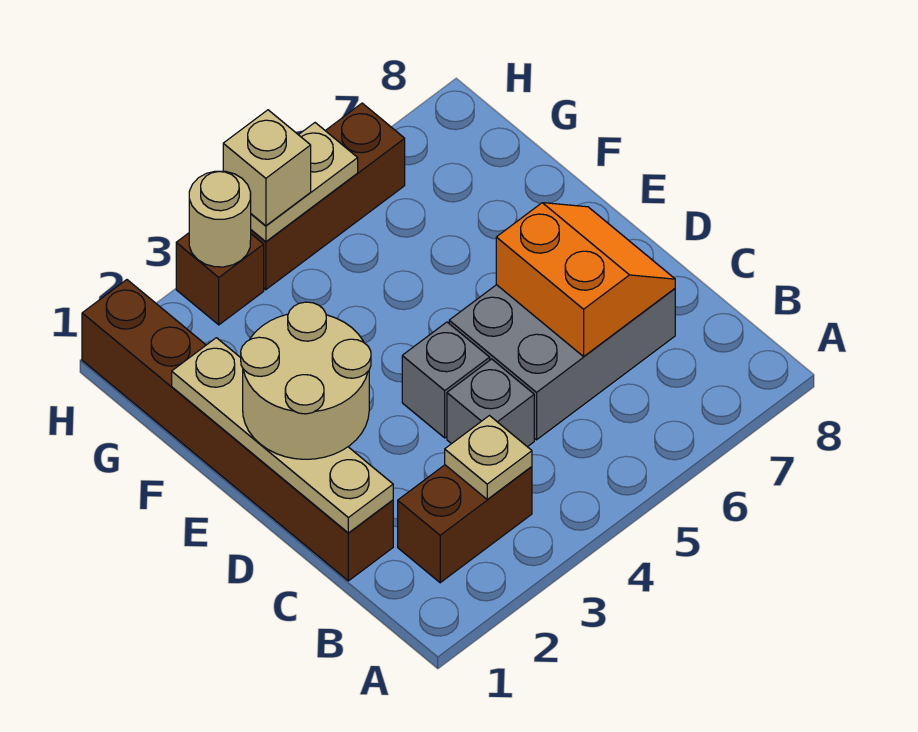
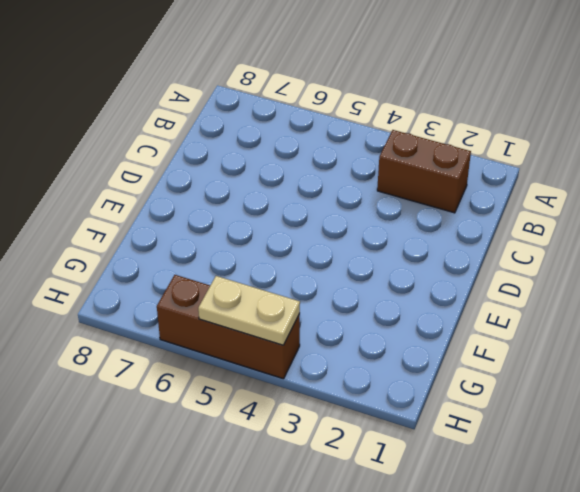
none -> brown 1x6 brick [82,280,393,581]
none -> grey 1x1 brick [447,359,534,447]
none -> grey 2x3 brick [449,285,675,440]

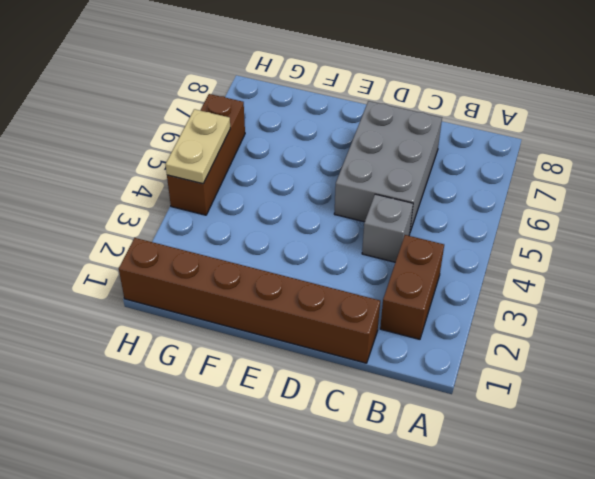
none -> grey 1x1 brick [402,322,490,438]
none -> brown 1x1 brick [176,233,264,325]
none -> tan 1x1 plate [445,416,532,500]

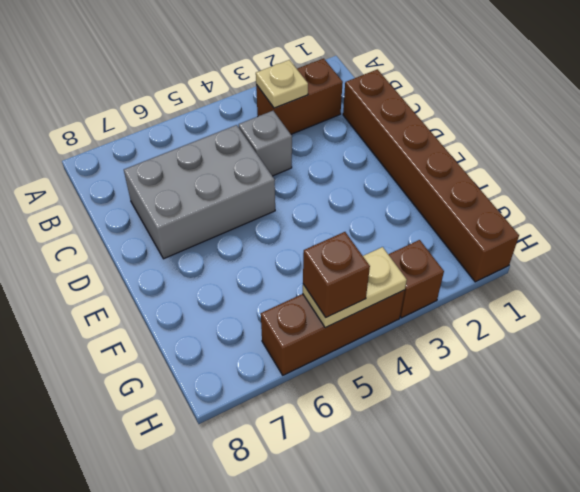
brown 1x1 brick [303,232,370,317] -> none
none -> grey 1x1 brick [402,322,490,438]
none -> tan 1x4 plate [172,338,393,533]
none -> orange 2x2 slope [496,203,675,356]

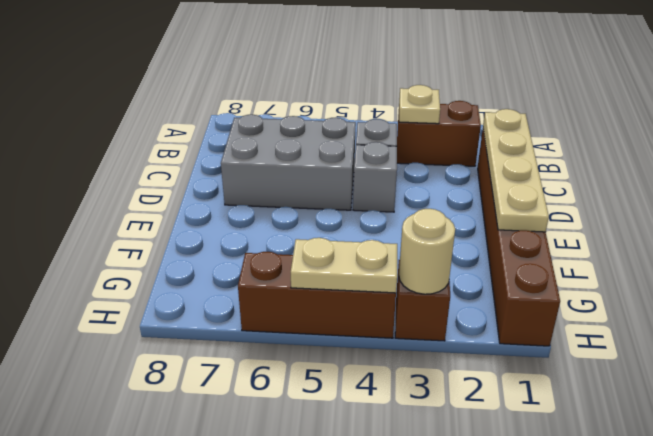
none -> orange 2x2 slope [496,203,675,356]
none -> tan 2x2 round brick [241,302,371,459]
none -> tan 1x1 brick [223,110,311,226]

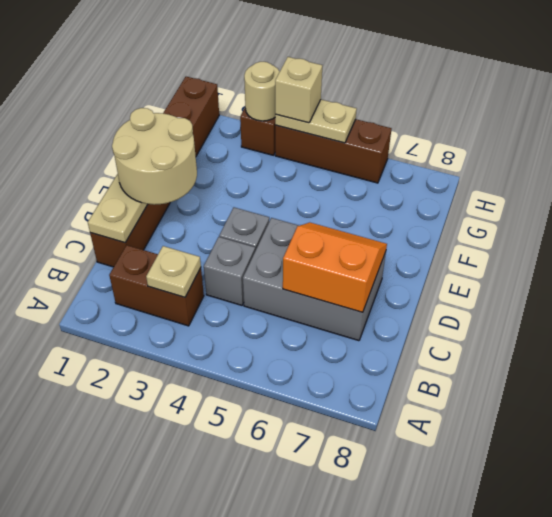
orange 2x2 slope [283,222,387,312] -> orange 2x2 slope turned to [496,203,675,356]

